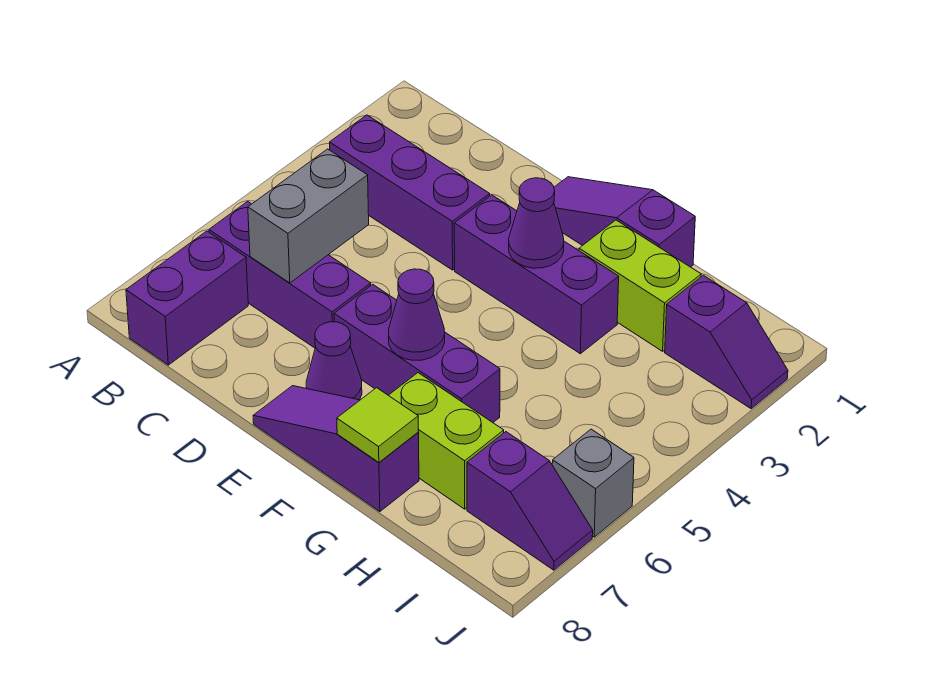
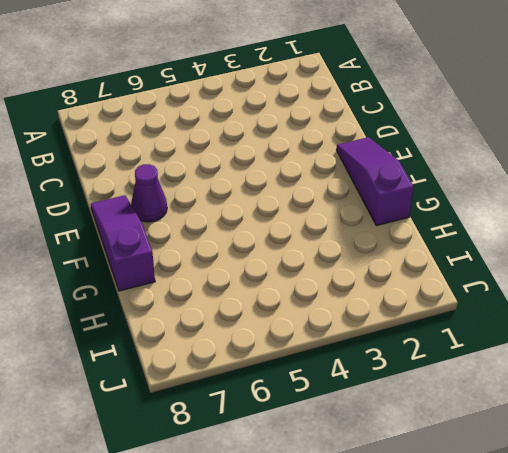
none -> purple 1x3 brick [330,115,490,270]
none -> purple 1x3 brick [209,201,371,348]
none -> purple 1x2 brick [126,231,248,365]

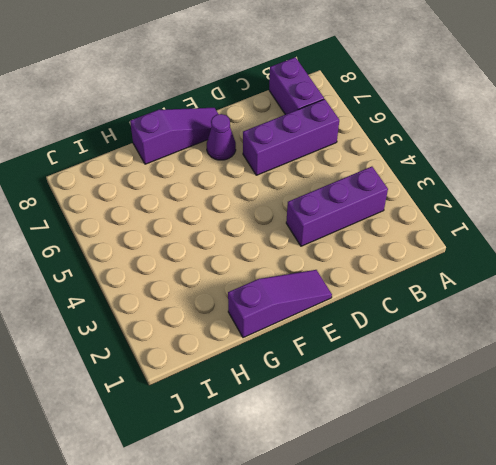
none -> purple 1x3 brick [454,195,619,354]
none -> purple 1x3 brick [334,284,500,422]
none -> lime 1x2 brick [579,220,701,351]

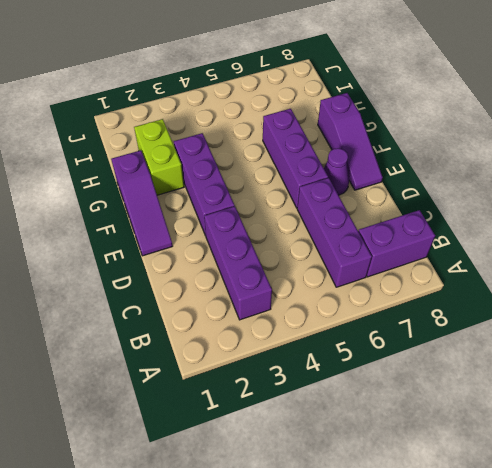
none -> lime 1x2 brick [389,373,504,509]
none -> purple 1x2 slope [665,275,788,409]
none -> purple 1x2 slope [467,432,593,570]

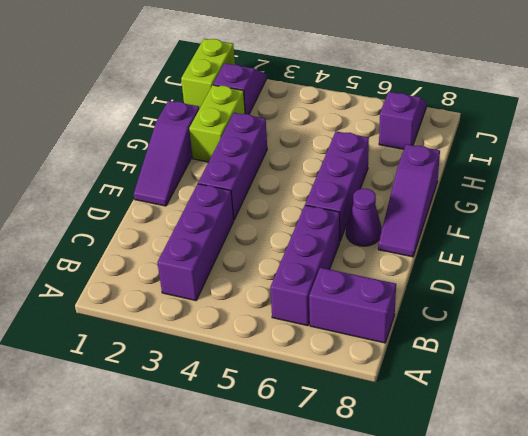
lime 1x2 brick [181,39,235,108] -> lime 1x2 brick moved to [389,373,504,509]
none -> grey 1x1 brick [552,429,634,537]
none -> grey 1x2 brick [248,149,369,283]
none -> purple 1x1 cone [509,178,564,268]

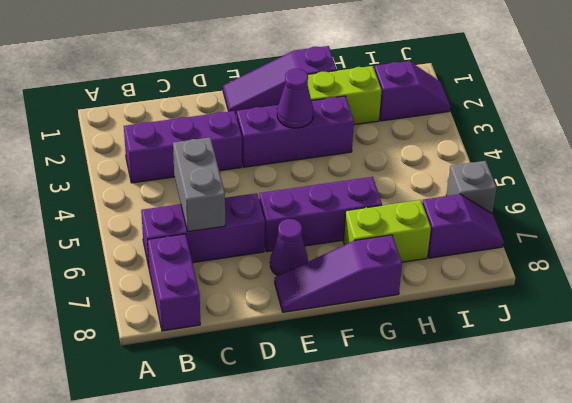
none -> purple 1x1 cone [389,269,445,360]
none -> lime 1x1 tile [337,388,419,462]

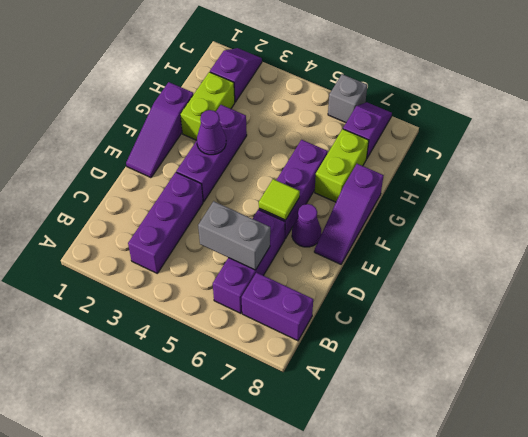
lime 1x1 tile [259,179,300,220] -> lime 1x1 tile moved to [337,388,419,462]
none -> purple 1x1 cone [389,269,445,360]

